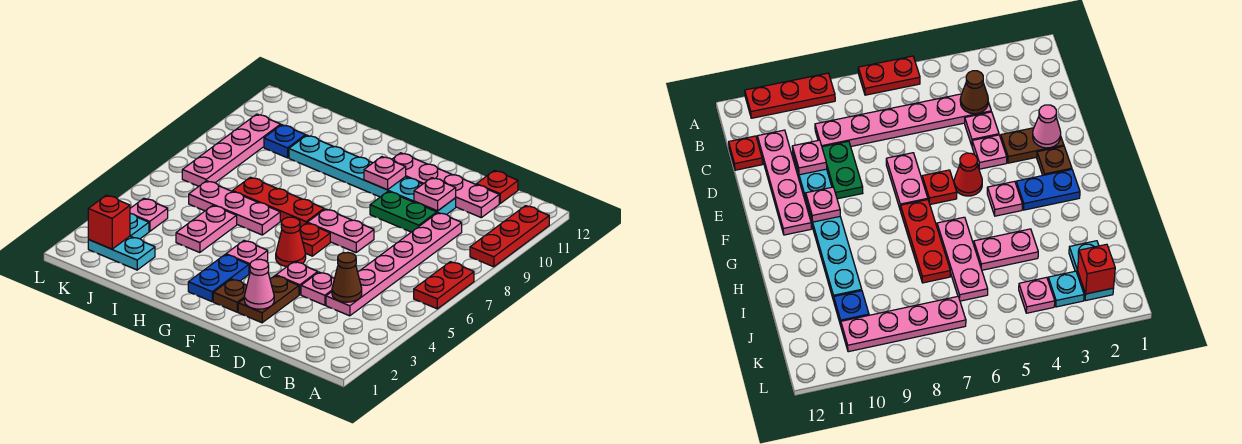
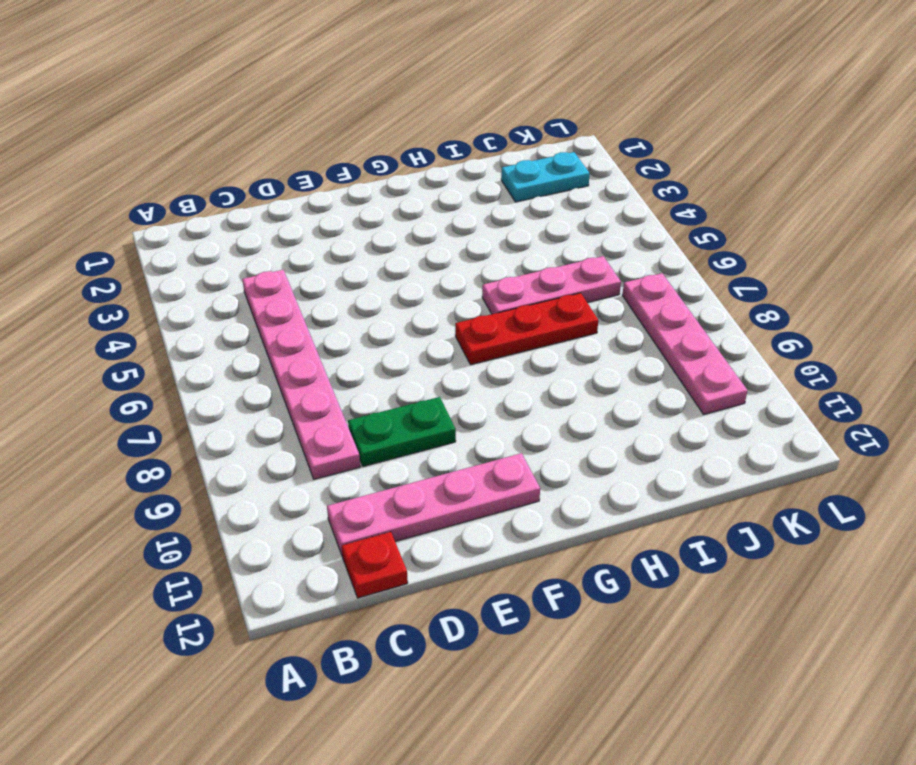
none -> red 1x2 plate [414,262,474,309]
none -> red 1x3 plate [470,206,549,267]
none -> pink 1x1 plate [301,272,334,305]

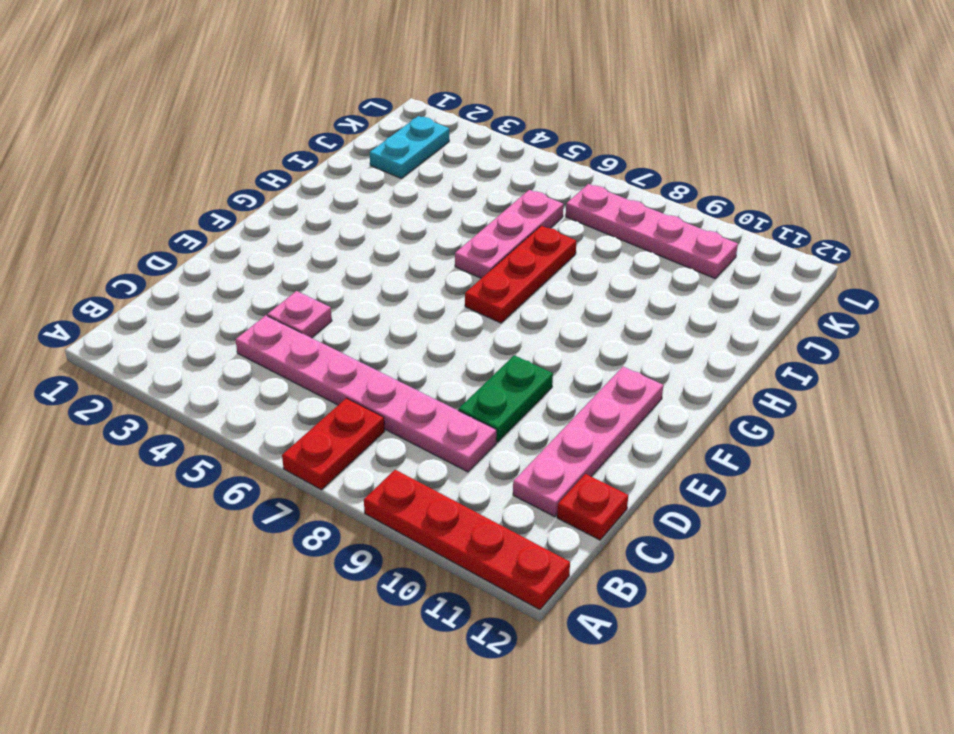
red 1x2 plate [282,398,385,490] -> red 1x2 plate turned to [414,262,474,309]
red 1x4 plate [364,470,570,610] -> red 1x3 plate [470,206,549,267]
none -> cyan 1x6 plate [289,135,456,214]
none -> brown 1x2 plate [238,276,299,323]
none -> pink 1x1 plate [276,262,318,295]

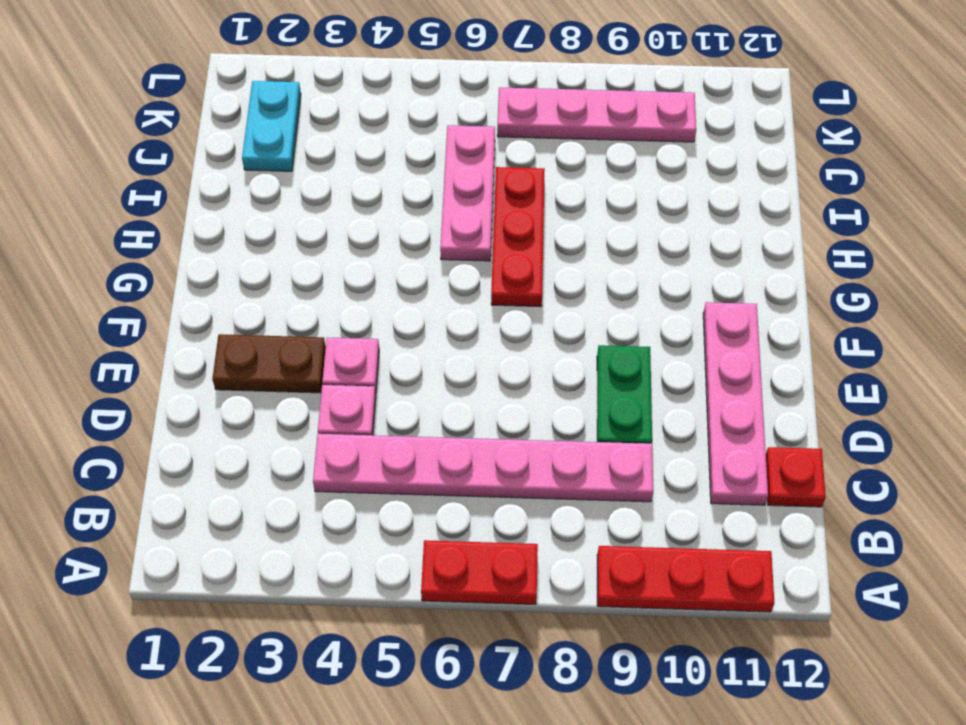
none -> cyan 1x6 plate [289,135,456,214]
none -> pink 1x2 plate [307,209,374,252]
none -> brown 1x1 plate [213,279,247,312]

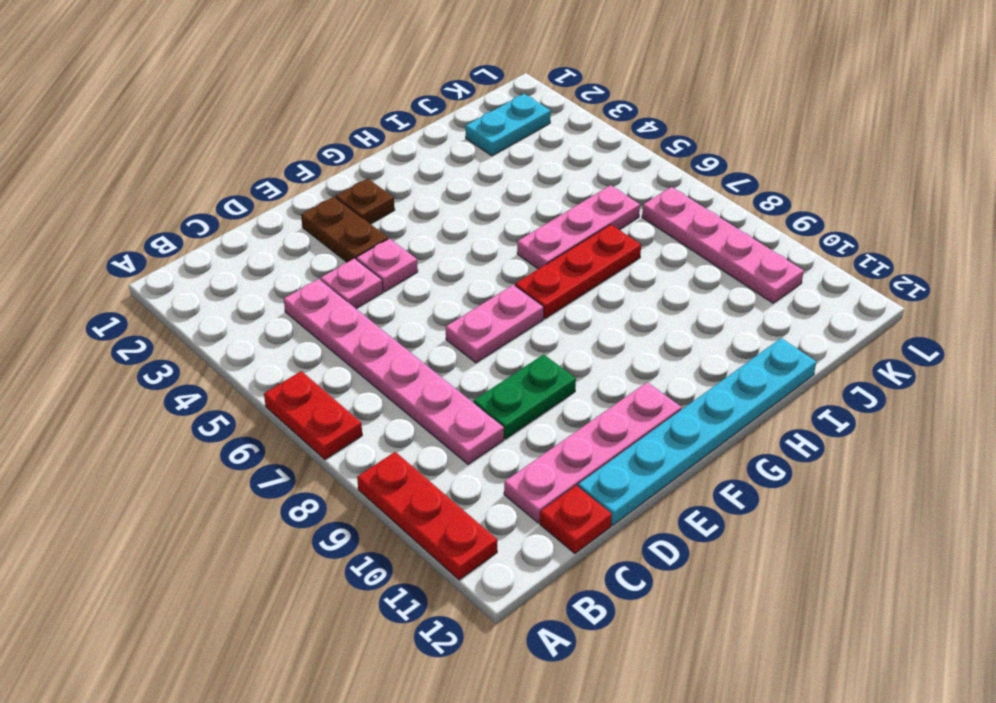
cyan 1x6 plate [578,338,816,525] -> cyan 1x6 plate moved to [289,135,456,214]
none -> red 1x1 cone [276,217,306,267]
none -> red 1x1 plate [300,223,330,256]
none -> blue 1x2 plate [188,255,249,302]

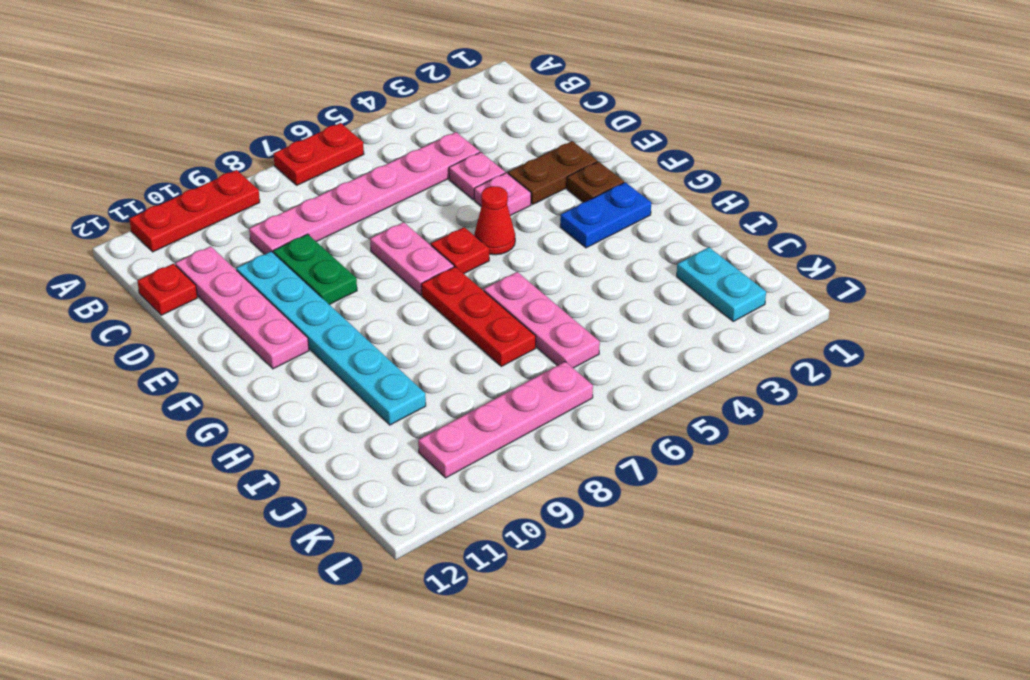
none -> pink 1x1 plate [226,241,268,274]
none -> pink 1x2 plate [176,205,237,253]
none -> blue 1x1 plate [264,125,306,158]

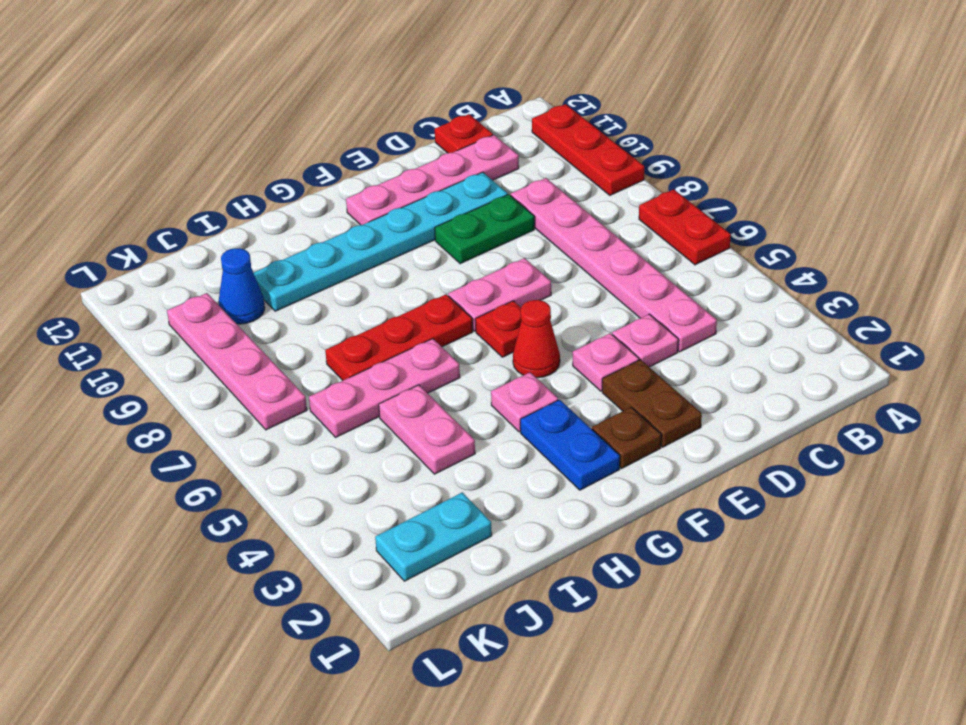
blue 1x1 cone [218,248,265,324] -> blue 1x1 plate [264,125,306,158]
none -> cyan 1x1 plate [130,213,149,239]
none -> pink 1x1 plate [130,198,168,231]
none -> brown 1x1 cone [332,252,362,302]

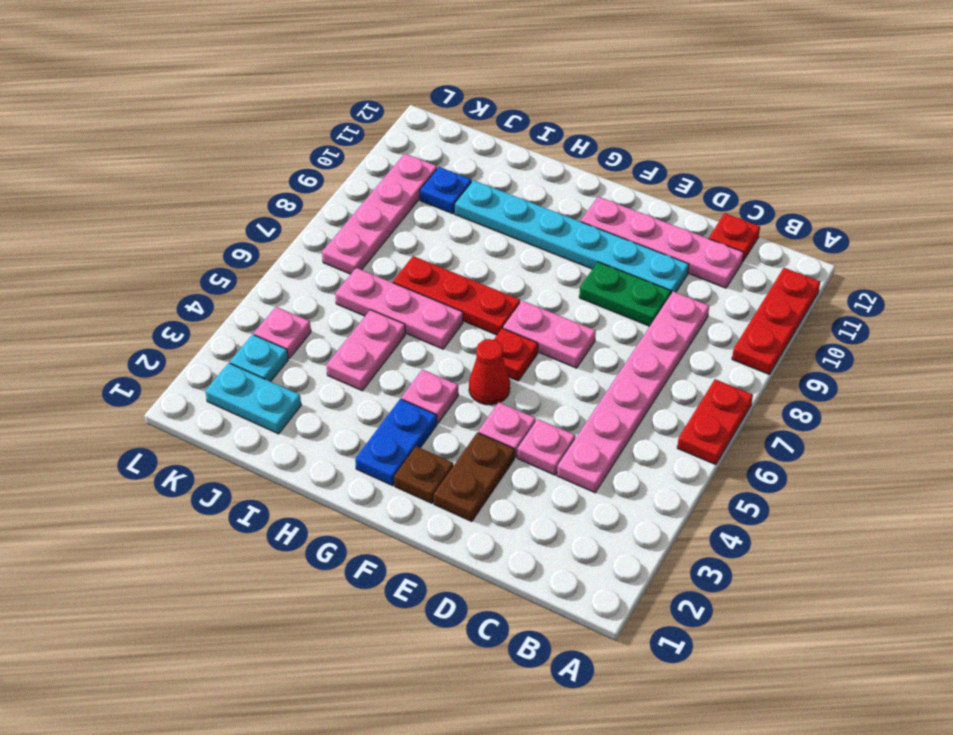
none -> brown 1x1 cone [332,252,362,302]
none -> pink 1x1 plate [414,178,456,211]
none -> pink 1x1 cone [244,259,274,309]

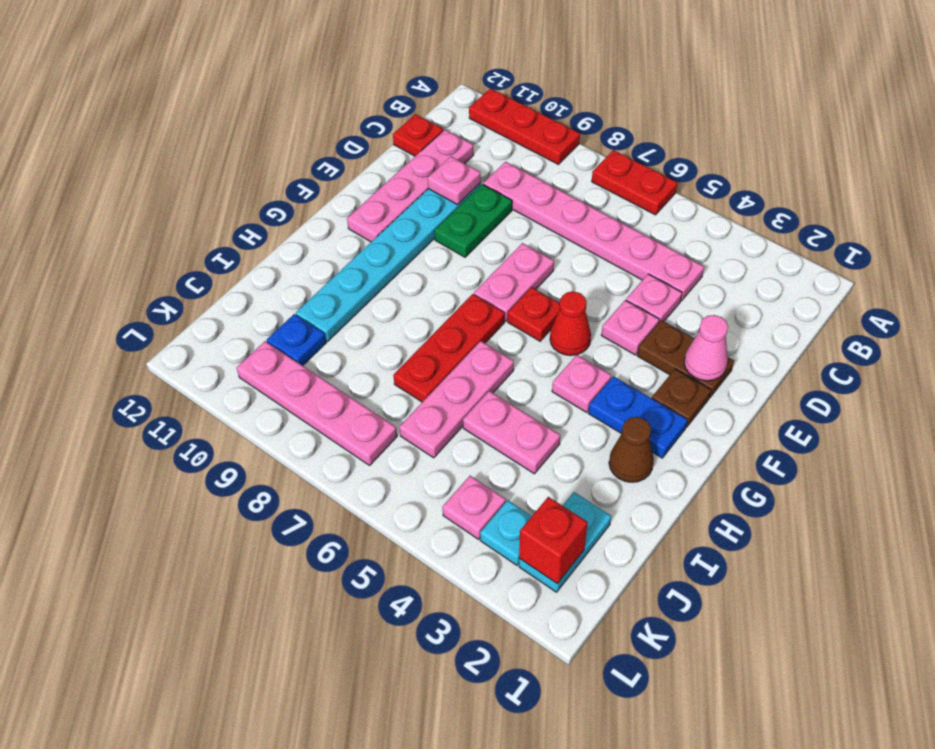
brown 1x1 cone [609,417,654,482] -> brown 1x1 cone moved to [332,252,362,302]
none -> pink 1x1 plate [364,157,406,190]

